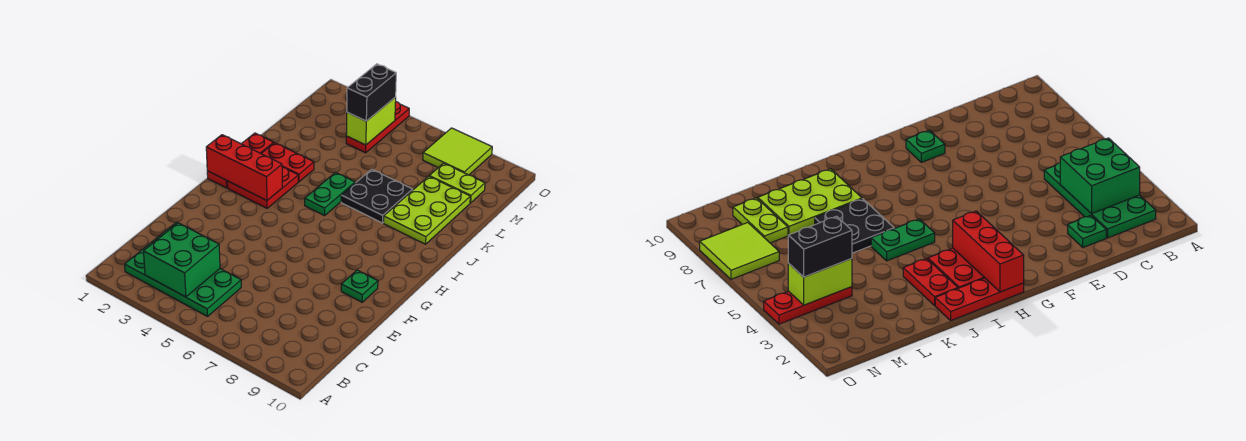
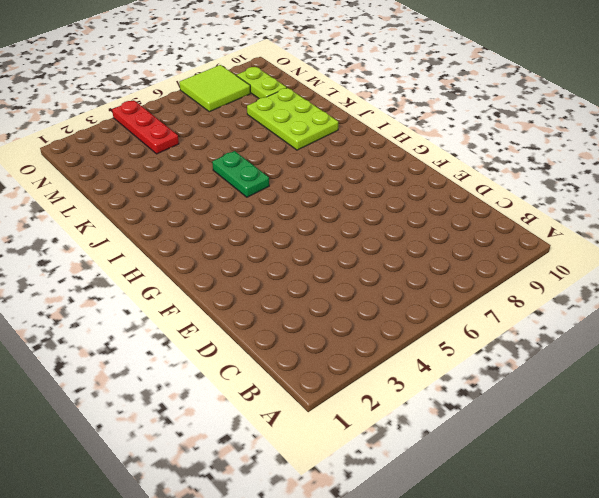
lime 1x2 plate [236,67,287,99] -> lime 1x2 plate turned to [429,163,485,203]
none -> green 2x4 plate [125,236,241,316]
none -> green 1x1 plate [1068,216,1106,248]
none -> green 1x1 plate [341,270,378,302]

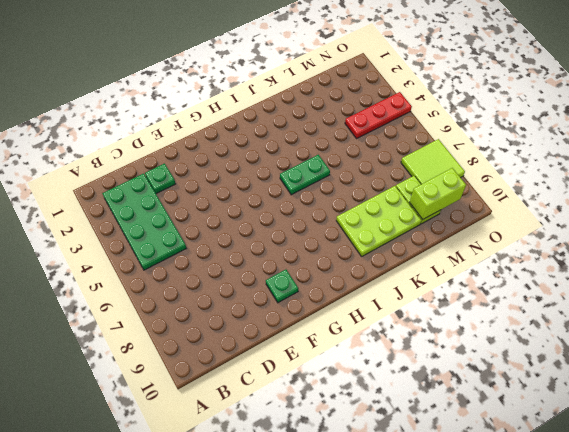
lime 1x2 brick [410,168,466,219] -> lime 1x2 brick moved to [346,97,396,145]
none -> red 1x3 plate [207,133,274,188]
none -> red 2x2 plate [227,167,298,208]
none -> red 1x2 plate [261,143,314,182]

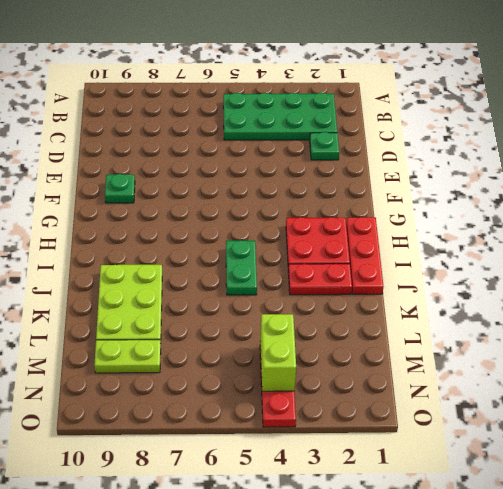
none -> black 2x2 plate [341,169,413,223]
none -> lime 2x2 tile [423,128,492,175]
none -> green 2x2 brick [143,223,220,297]

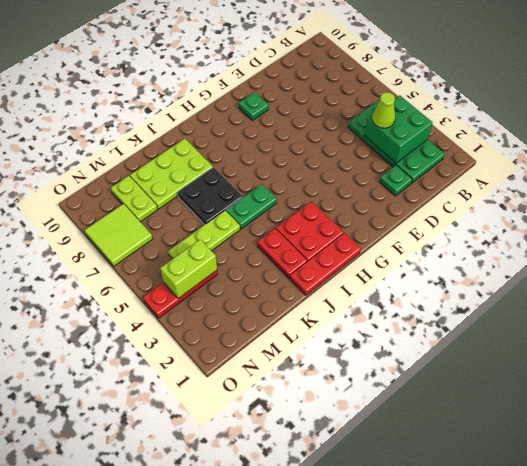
lime 1x1 cone [372,92,395,128] -> none
lime 1x3 plate [168,211,240,259] -> none
none -> red 1x3 brick [206,135,282,201]
none -> black 1x2 brick [347,64,396,121]

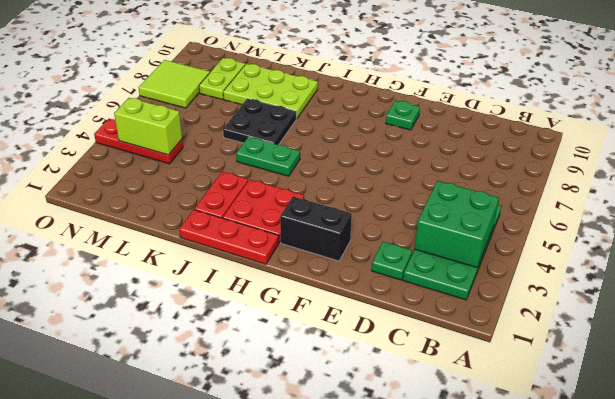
black 1x2 brick [280,196,352,261] -> black 1x2 brick moved to [347,64,396,121]
none -> red 1x3 brick [206,135,282,201]

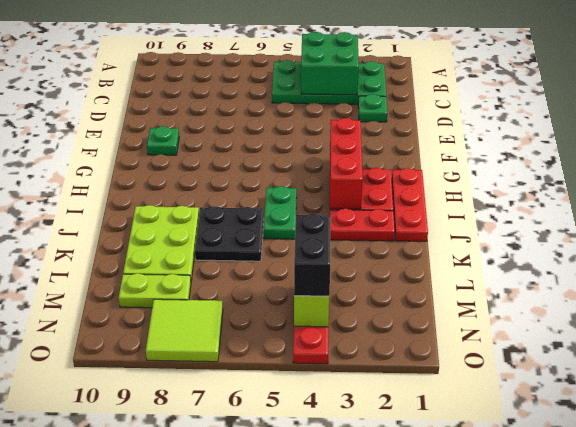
red 1x3 brick [330,118,363,209] -> red 1x3 brick turned to [206,135,282,201]

